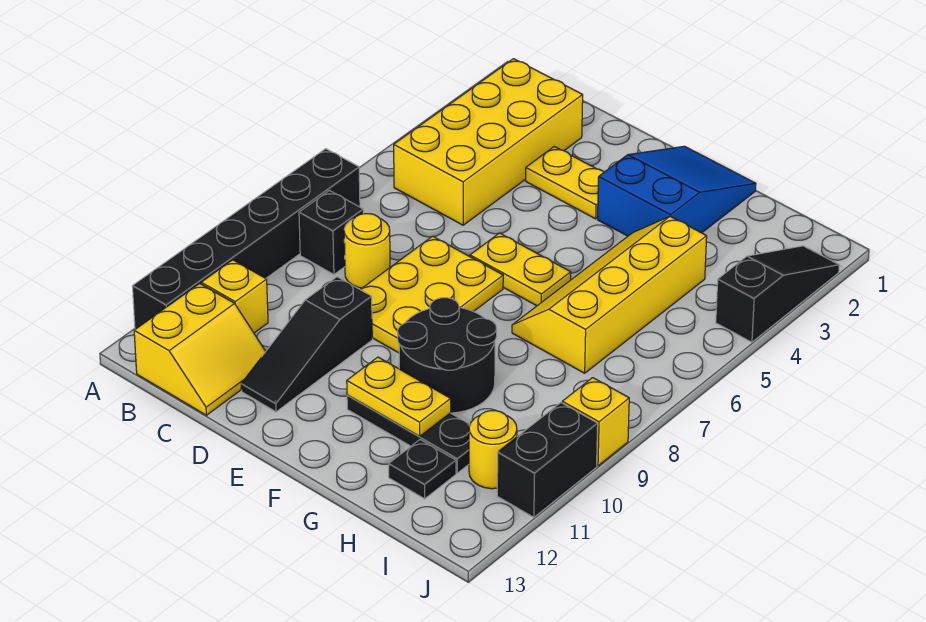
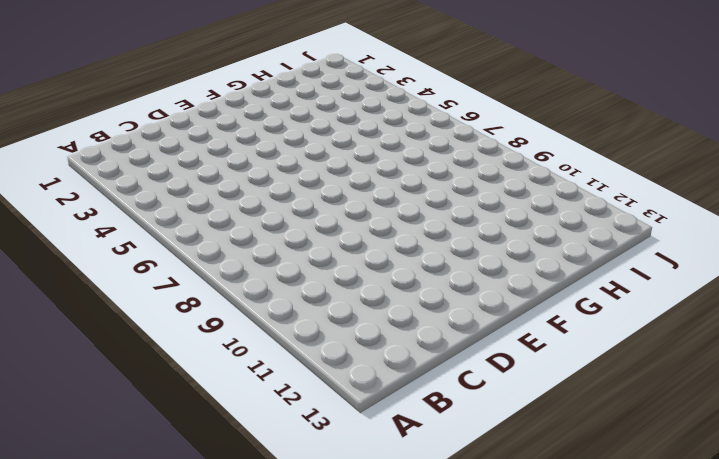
none -> black 1x6 brick [132,149,360,329]
none -> yellow 2x4 brick [394,59,583,225]
none -> black 1x1 brick [299,191,363,274]

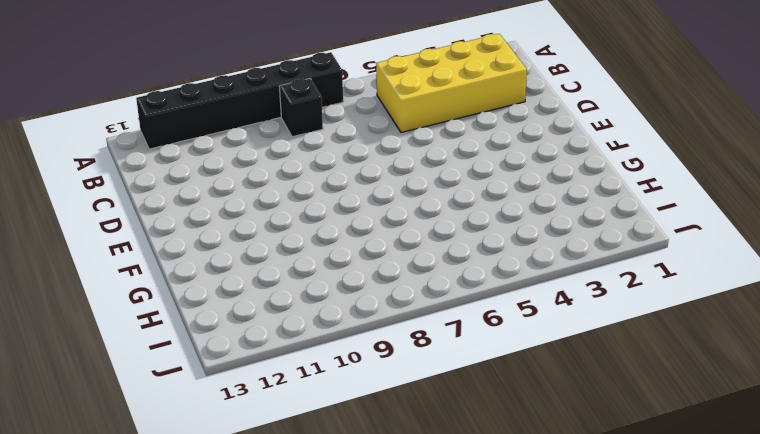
none -> yellow 1x1 brick [201,260,268,333]
none -> yellow 2x2 slope [134,283,266,415]
none -> yellow 1x1 round brick [344,214,390,288]

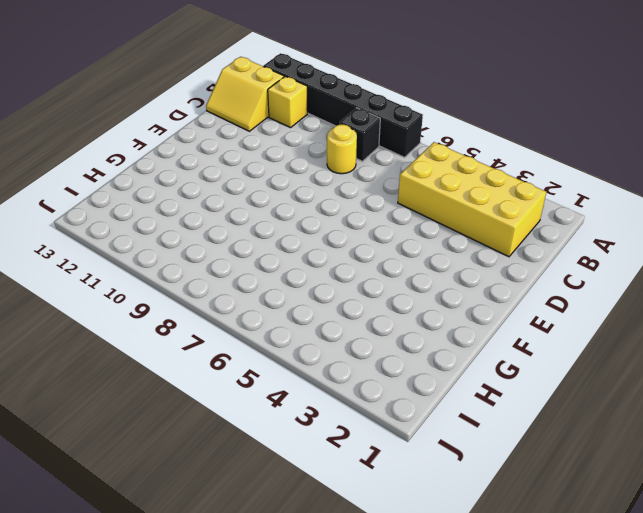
none -> yellow 1x2 plate [526,147,604,219]
none -> yellow 2x3 plate [360,236,503,353]
none -> black 1x3 slope [241,277,372,412]

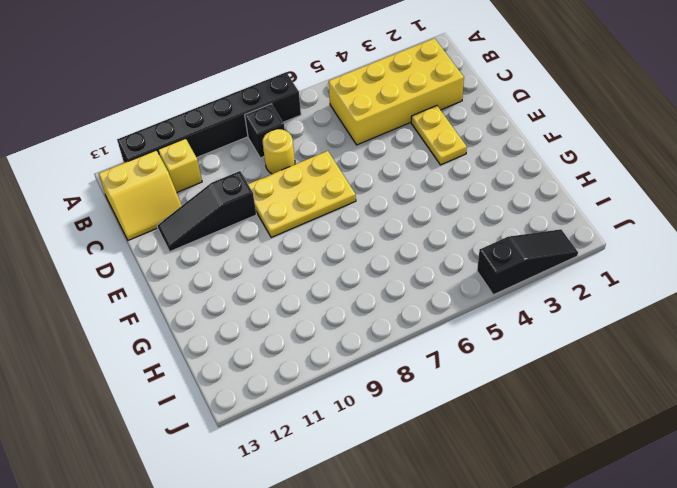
none -> yellow 1x2 plate [470,233,571,306]
none -> blue 2x3 slope [598,146,756,236]
none -> black 2x2 round brick [398,298,497,413]

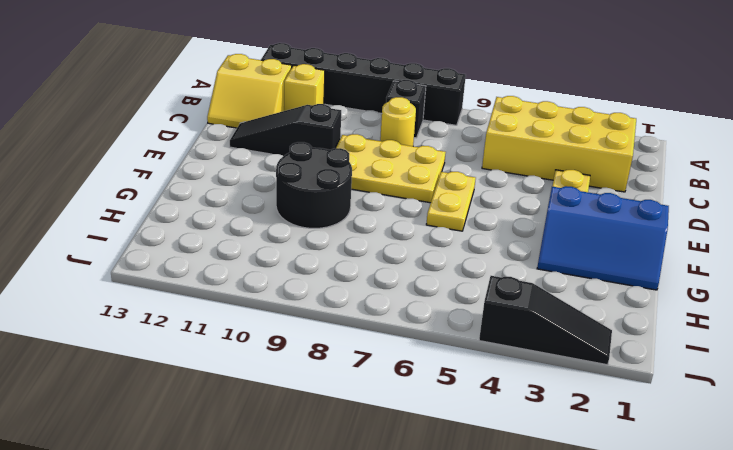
blue 2x3 slope [537,186,669,290] -> blue 2x3 slope turned to [598,146,756,236]
none -> black 1x3 plate [347,395,470,473]
none -> yellow 2x4 slope [512,216,707,373]
none -> black 1x1 plate [389,440,456,499]

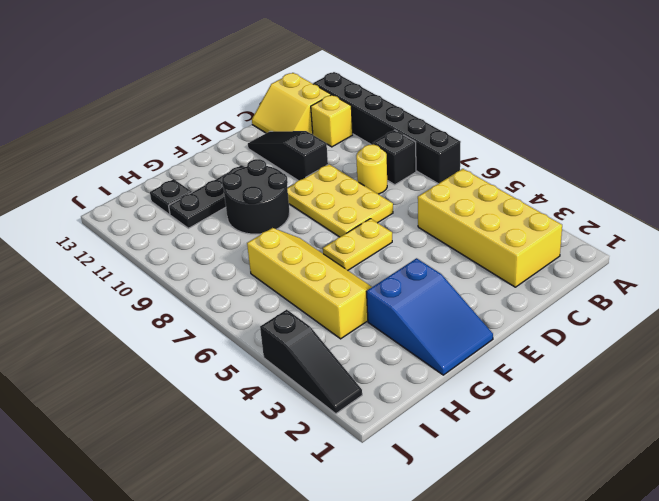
none -> yellow 1x2 plate [526,147,604,219]
none -> yellow 1x1 round brick [469,411,517,489]
none -> yellow 1x1 brick [562,378,629,466]

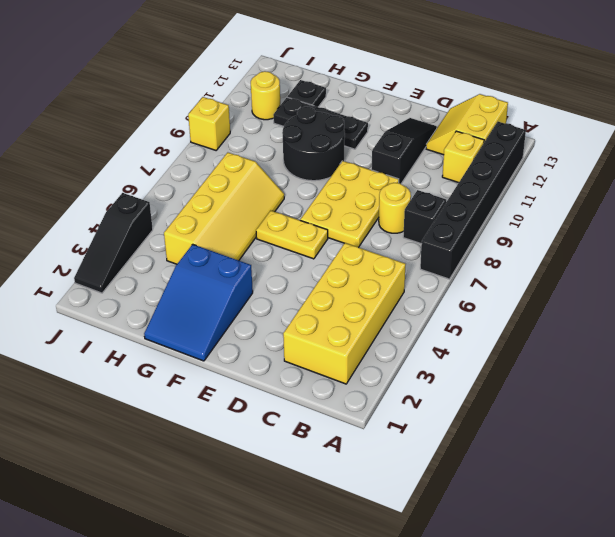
none -> yellow 1x2 plate [526,147,604,219]
none -> black 1x2 brick [497,403,598,517]
none -> yellow 1x2 plate [347,357,451,436]

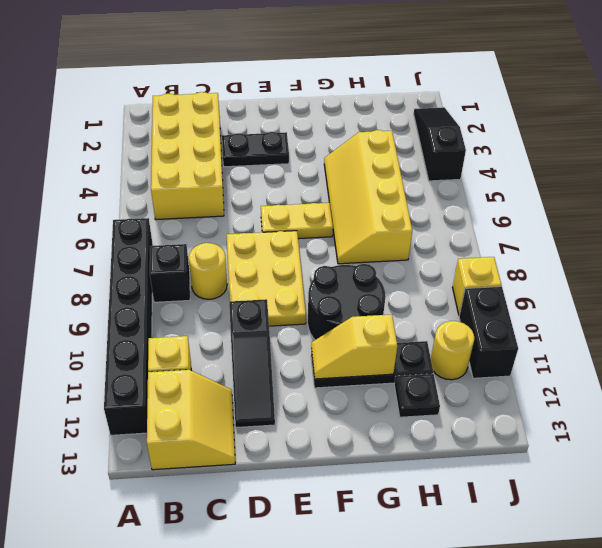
black 1x2 plate [222,132,289,167] -> yellow 1x2 plate [526,147,604,219]
yellow 1x2 slope [311,314,397,379] -> yellow 1x2 plate [347,357,451,436]
none -> blue 2x3 slope [598,146,756,236]

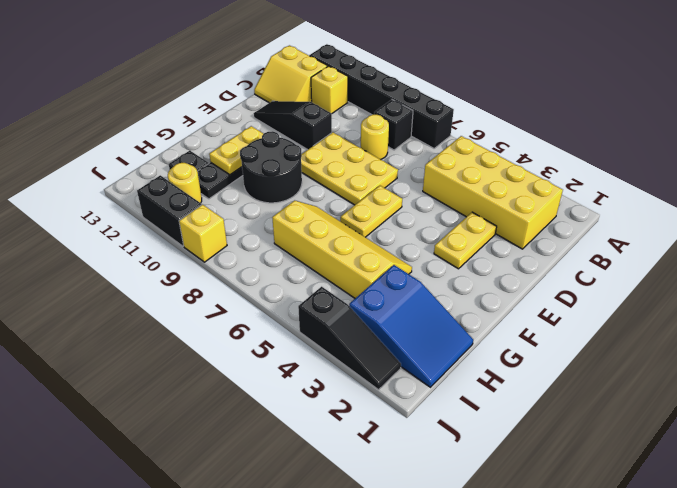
blue 2x3 slope [349,265,473,387] -> blue 2x3 slope moved to [598,146,756,236]

